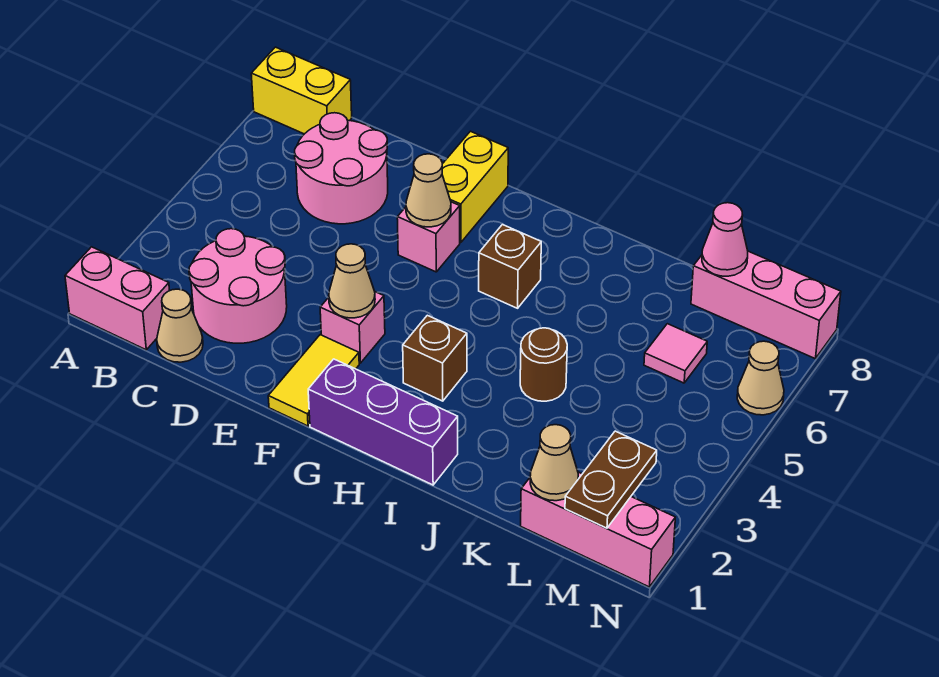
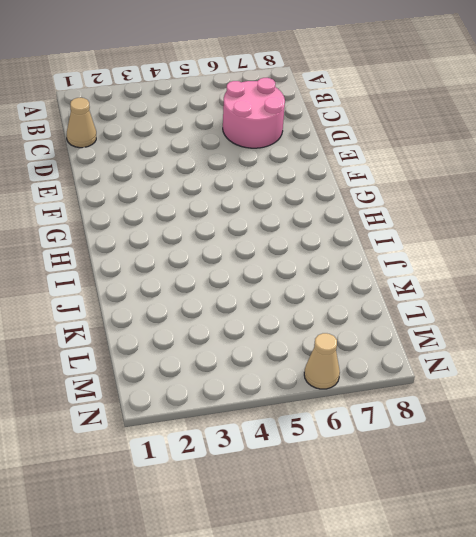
none -> pink 1x2 brick [65,247,170,350]
none -> yellow 1x2 brick [251,47,352,134]
none -> pink 2x2 round brick [189,229,287,343]

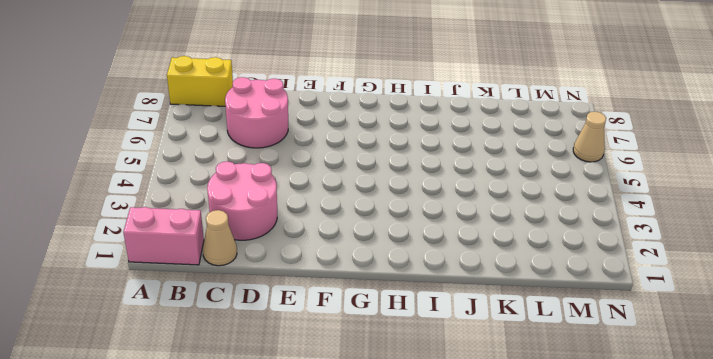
none -> yellow 1x2 tile [268,335,359,426]
none -> pink 1x1 brick [320,292,385,363]
none -> pink 1x1 brick [397,202,460,272]

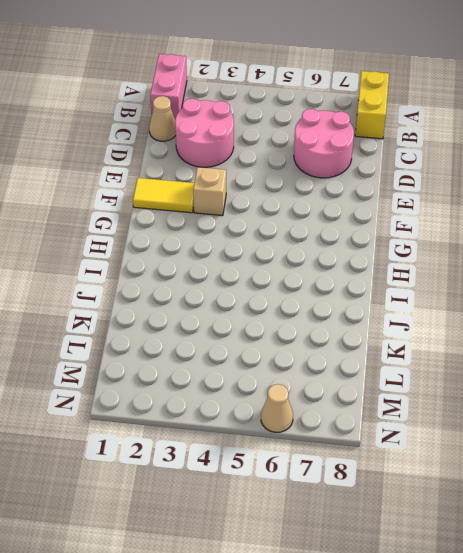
tan 1x1 brick [193,167,226,216] -> pink 1x1 brick [320,292,385,363]
none -> pink 1x1 brick [397,202,460,272]
none -> yellow 1x2 brick [442,131,508,242]
none -> purple 1x3 brick [308,359,458,485]

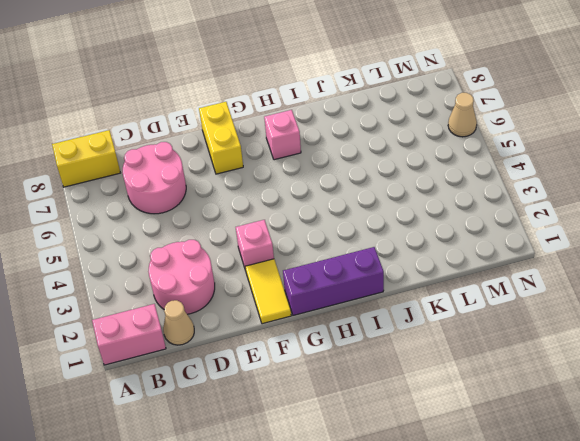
pink 1x1 brick [264,110,301,160] -> pink 1x1 brick moved to [397,202,460,272]
none -> brown 1x1 brick [403,315,467,401]
none -> brown 1x1 brick [479,225,541,308]
none -> brown 1x1 round brick [520,328,567,401]

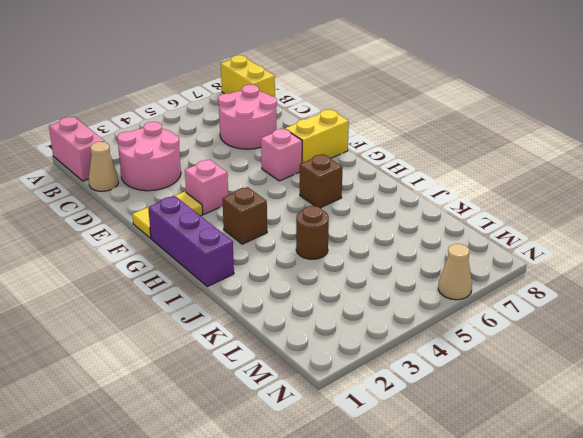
none -> pink 1x3 brick [521,472,675,587]
none -> pink 1x1 tile [644,324,707,383]
none -> pink 1x3 brick [691,251,841,359]

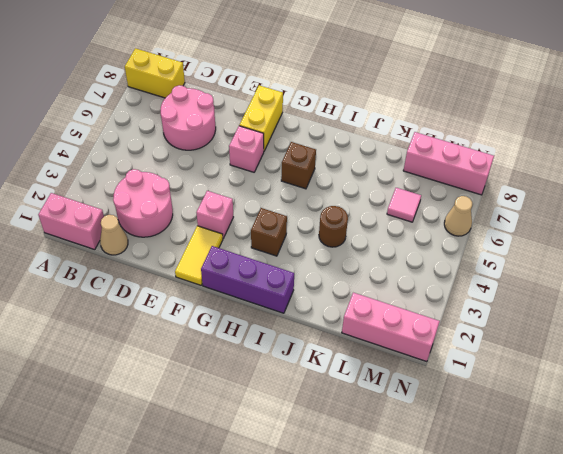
none -> tan 1x1 cone [329,244,375,318]
none -> tan 1x1 cone [406,154,451,227]
none -> tan 1x1 cone [530,425,578,501]

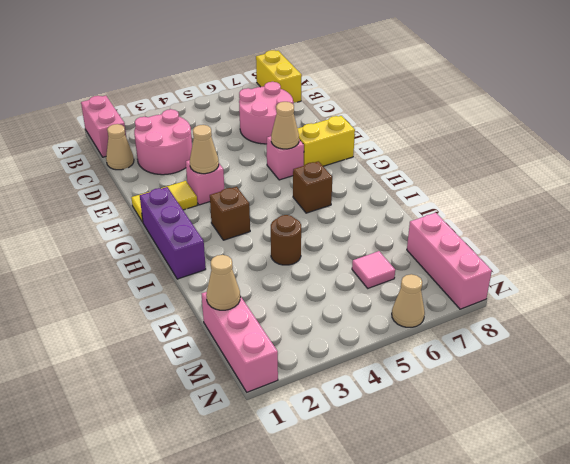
none -> pink 1x1 cone [702,203,748,276]
none -> brown 1x2 plate [565,431,657,528]

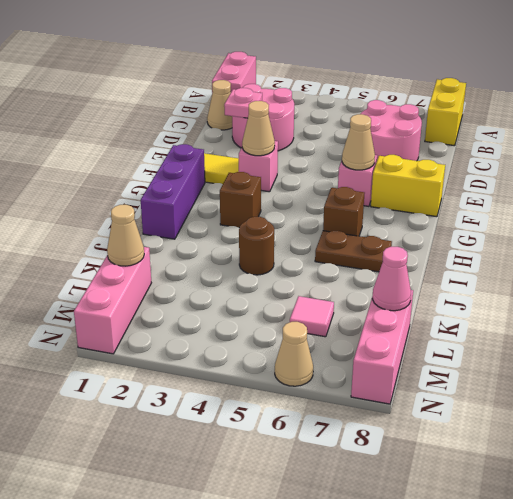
pink 1x1 plate [224,88,262,118] -> none
brown 1x2 plate [315,231,392,272] -> brown 1x2 plate moved to [565,431,657,528]

